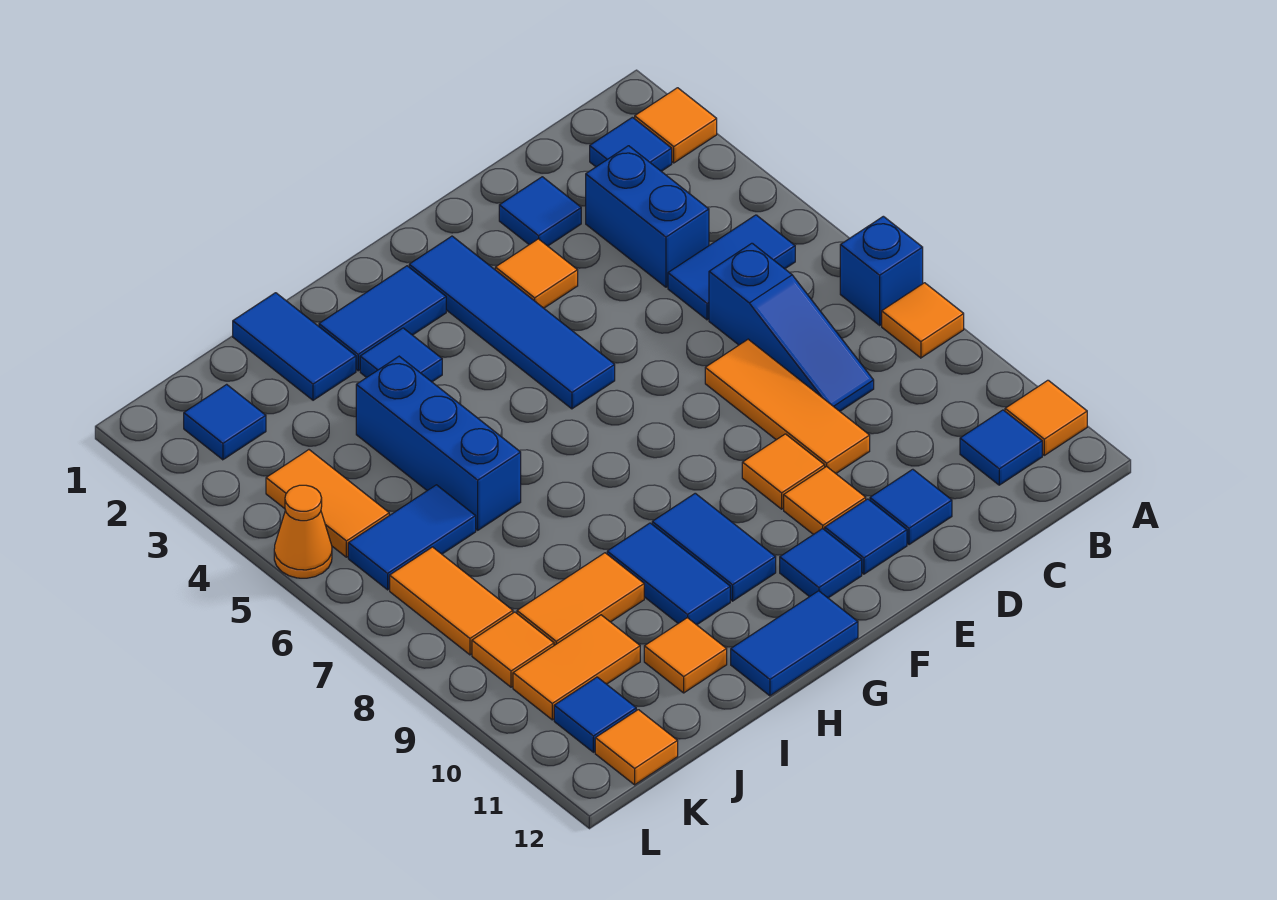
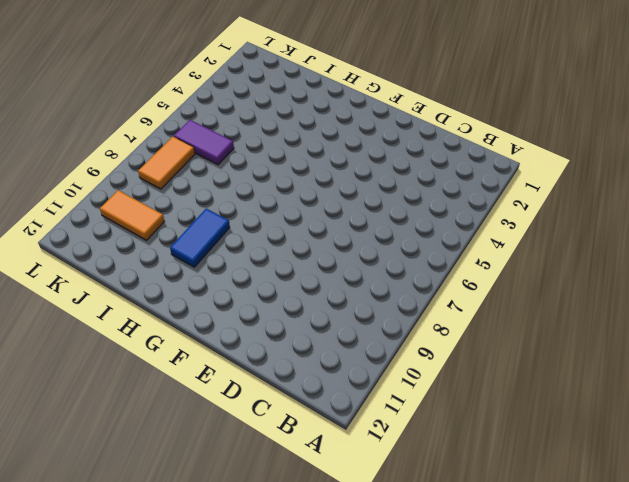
purple 1x2 tile [174,120,234,165] -> blue 1x2 tile [348,485,476,590]
none -> orange 1x1 tile [635,88,717,163]
none -> blue 1x1 brick [840,216,923,325]
none -> orange 1x1 tile [882,283,964,358]
none -> orange 1x1 tile [1005,380,1087,455]

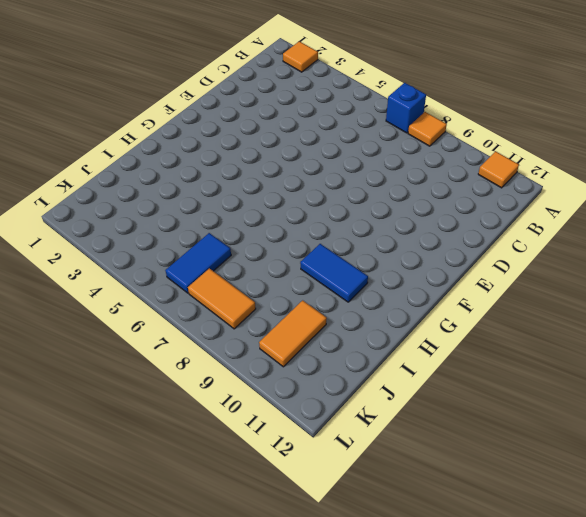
none -> blue 1x1 tile [590,117,672,171]
none -> blue 1x2 tile [668,215,795,320]
none -> blue 1x1 tile [960,410,1042,485]
none -> blue 1x2 brick [586,146,709,287]

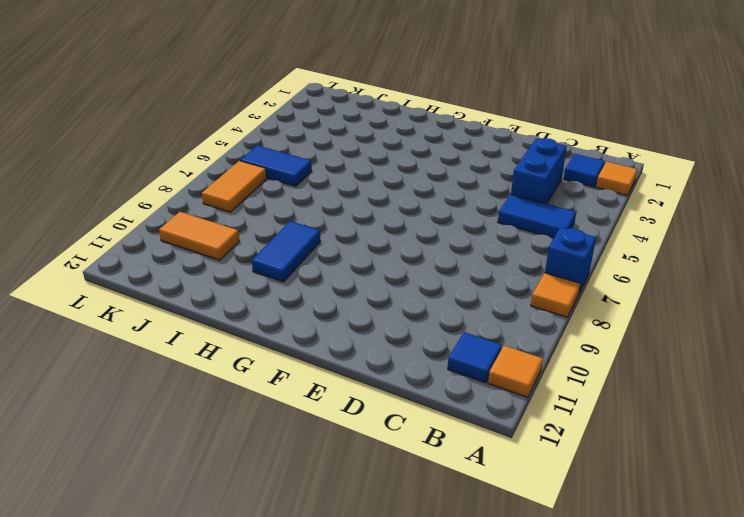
none -> blue 1x3 slope [709,243,874,411]
none -> blue 1x1 tile [499,177,581,246]
none -> orange 1x3 tile [705,339,870,473]
none -> blue 1x1 tile [870,469,952,545]

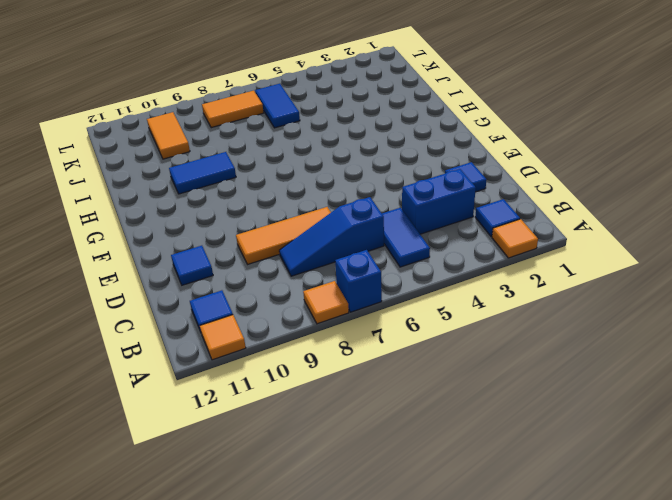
none -> orange 1x1 tile [495,239,578,308]
none -> orange 1x1 tile [742,434,825,509]
none -> orange 1x1 tile [784,466,866,535]
none -> blue 1x1 tile [825,499,907,574]

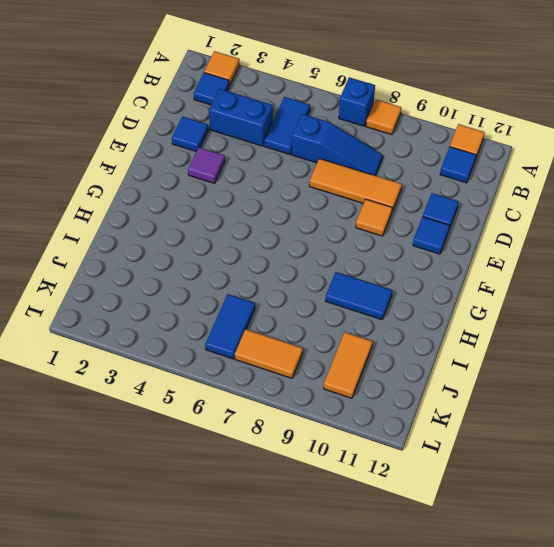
purple 1x1 tile [188,148,225,183] -> orange 1x1 tile [495,239,578,308]
none -> orange 1x1 tile [784,466,866,535]
none -> blue 1x4 tile [409,236,615,409]
none -> blue 1x1 tile [780,529,862,598]
none -> blue 1x2 tile [319,266,446,371]

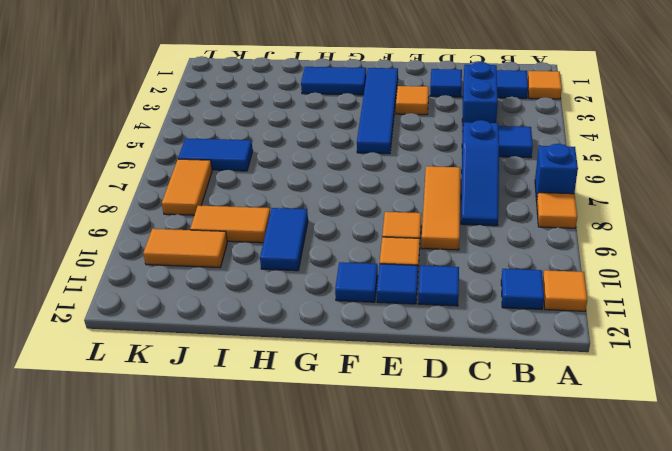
none -> blue 1x2 tile [652,493,776,601]
none -> blue 1x2 tile [731,591,858,696]
none -> blue 1x1 tile [360,328,442,382]
none -> blue 1x2 tile [233,293,356,400]

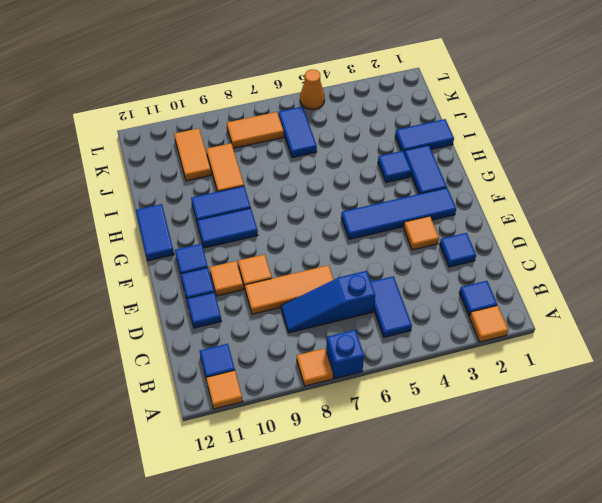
none -> blue 1x2 brick [586,146,709,287]
none -> blue 1x3 brick [356,356,521,530]
none -> orange 1x1 tile [644,618,727,693]
none -> blue 1x1 tile [184,384,266,460]

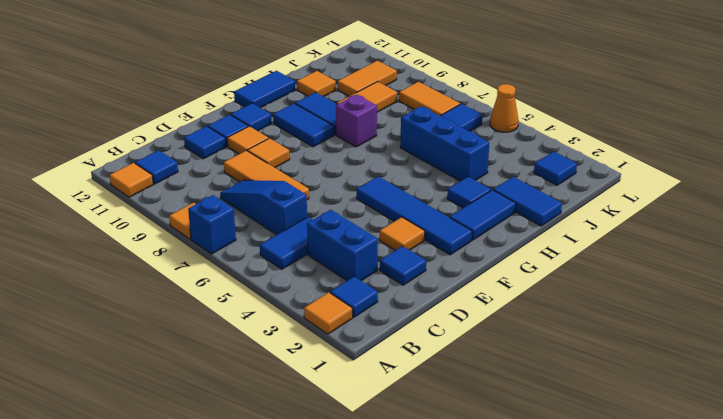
purple 1x1 brick [336,95,377,147] -> none
none -> orange 1x2 tile [266,450,389,557]
none -> orange 1x1 tile [472,612,554,687]
none -> blue 1x1 tile [554,677,636,752]
none -> orange 1x1 tile [595,710,678,785]

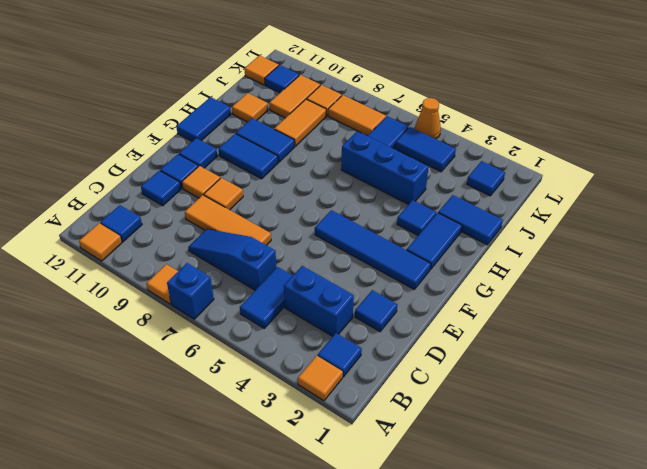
blue 1x2 tile [395,127,456,172] -> orange 1x2 tile [266,450,389,557]
none -> orange 1x1 tile [495,239,578,308]

